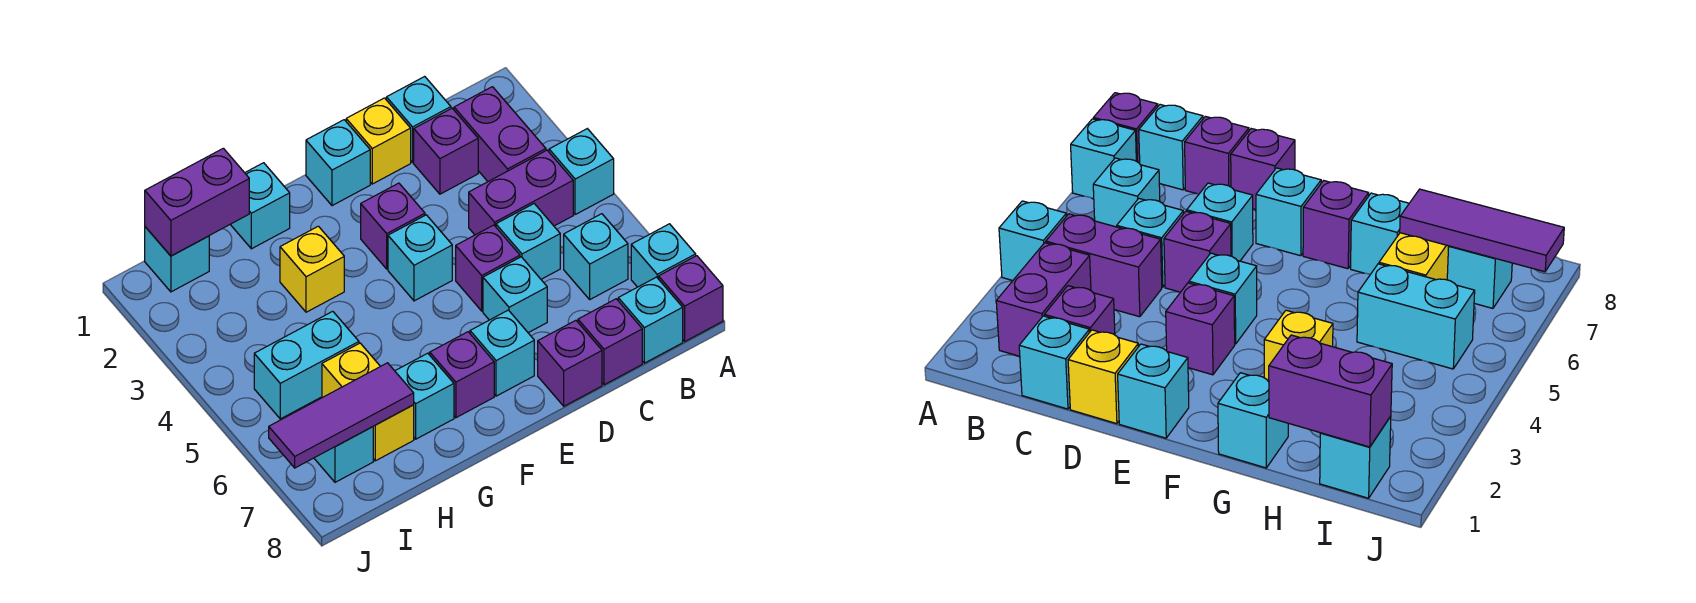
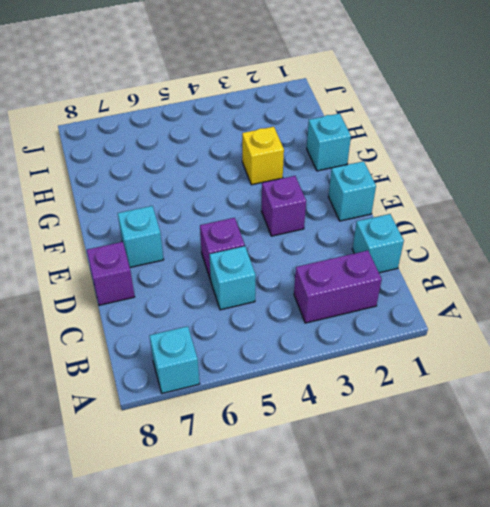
none -> cyan 1x1 brick [549,129,614,215]
none -> purple 1x1 brick [659,256,723,341]
none -> purple 1x2 brick [469,150,573,235]

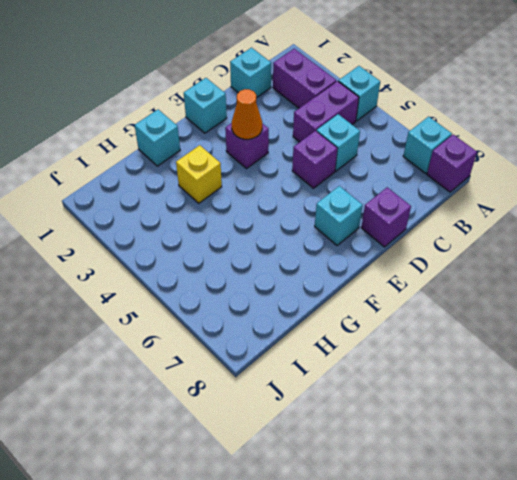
orange 1x1 cone [232,89,262,139] -> none
none -> cyan 1x1 brick [564,214,628,299]
none -> cyan 1x1 brick [618,277,683,363]
none -> purple 1x1 brick [414,108,478,194]

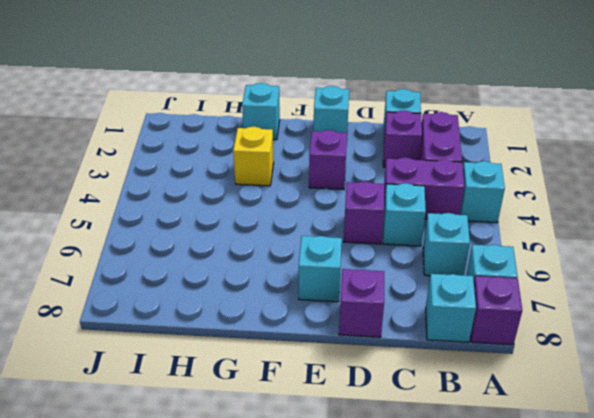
none -> purple 1x1 brick [578,299,642,385]
none -> yellow 1x1 brick [346,98,411,184]
none -> cyan 1x1 brick [483,257,547,333]

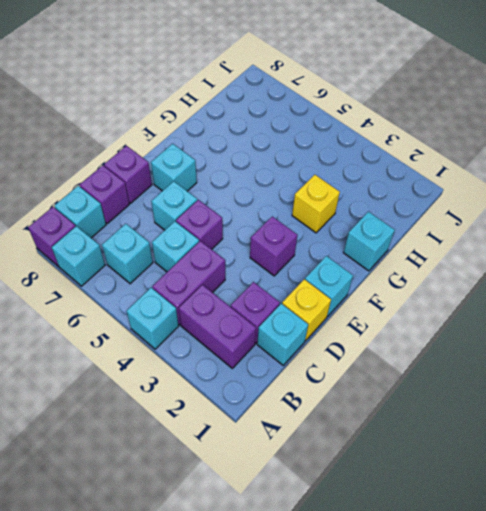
none -> cyan 1x1 brick [388,215,452,301]
none -> purple 1x1 brick [430,332,494,418]
none -> cyan 1x1 brick [395,353,454,439]

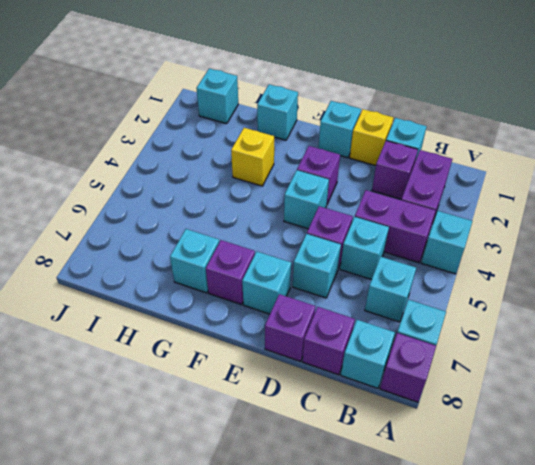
none -> cyan 1x2 brick [254,311,359,419]
none -> yellow 1x2 brick [322,343,414,461]
none -> cyan 1x1 brick [314,427,373,482]

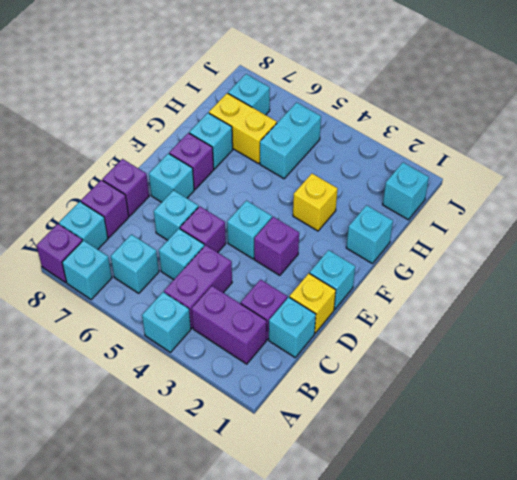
none -> purple 1x2 brick [145,148,249,256]
none -> purple 1x3 tile [269,363,414,468]

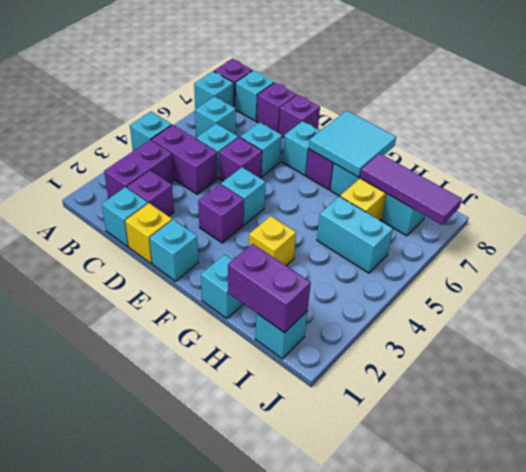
cyan 2x2 tile [309,110,396,177] -> none

